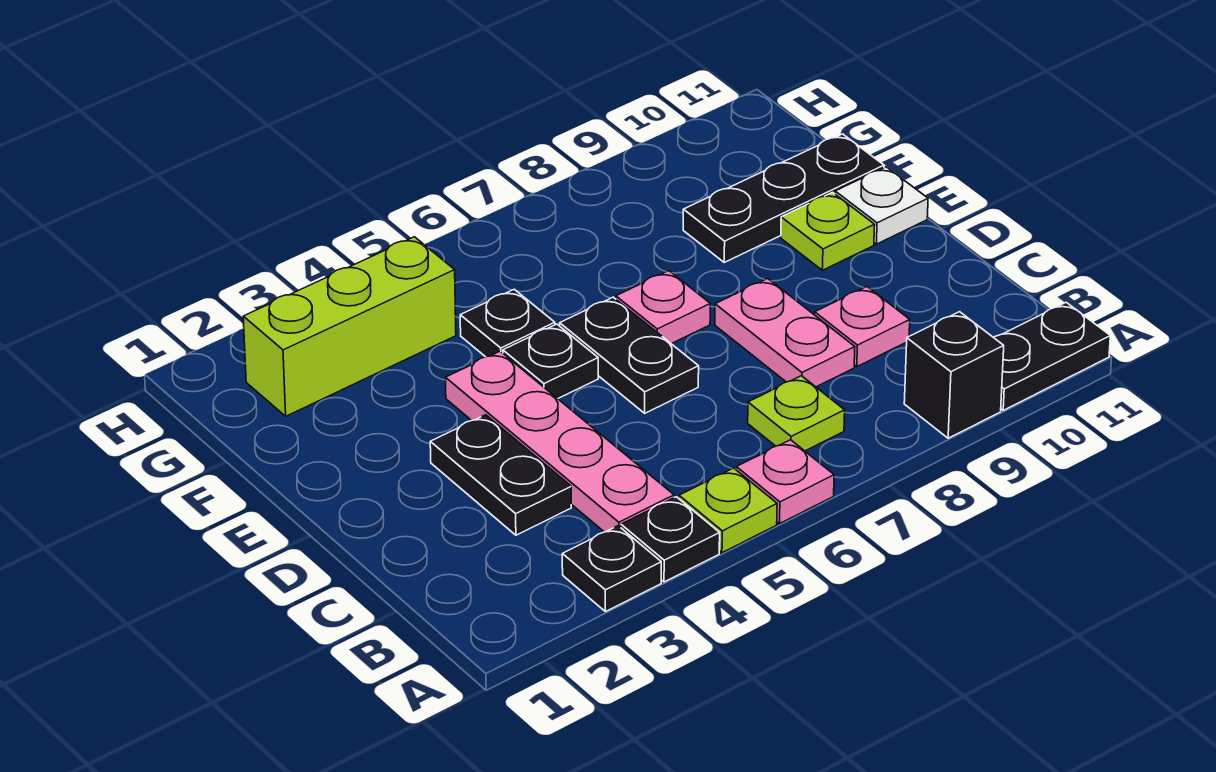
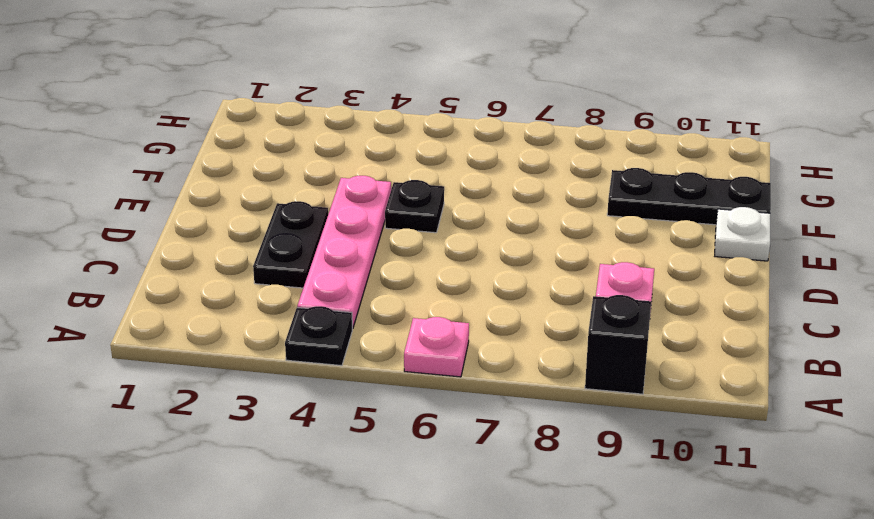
none -> black 1x1 plate [562,526,661,612]
none -> lime 1x1 plate [679,468,777,553]
none -> black 1x2 plate [994,302,1110,410]

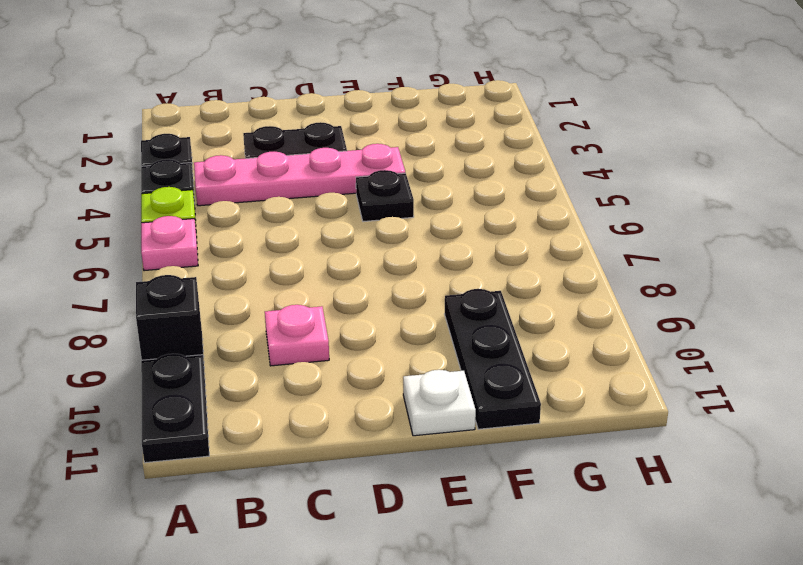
none -> lime 1x1 plate [748,376,845,451]
none -> pink 1x2 plate [715,279,855,387]
none -> black 1x2 plate [560,297,699,413]

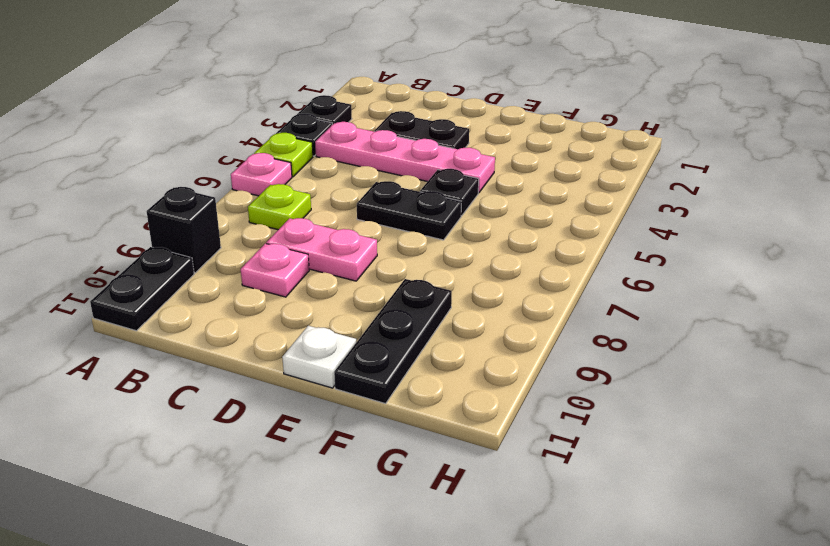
none -> pink 1x1 plate [616,271,710,344]
none -> lime 1x1 plate [781,192,875,270]
none -> black 1x1 plate [460,289,555,357]

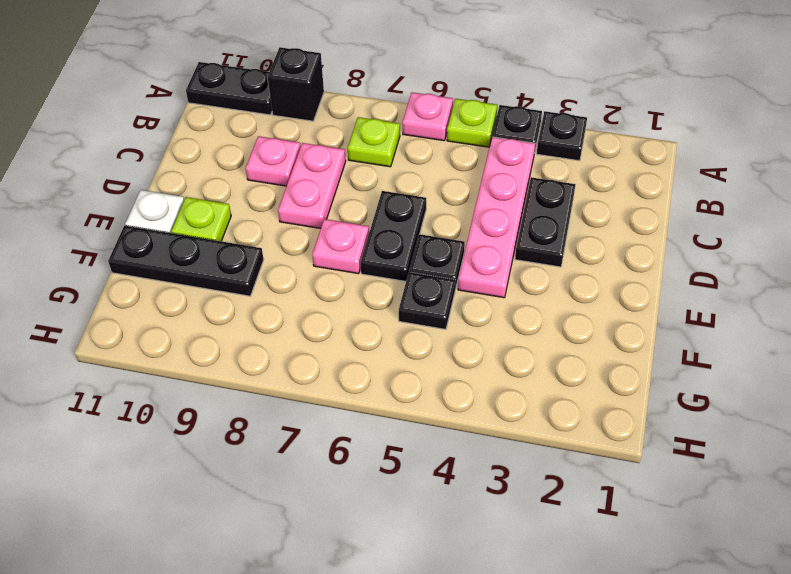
none -> lime 1x3 brick [243,237,456,416]

